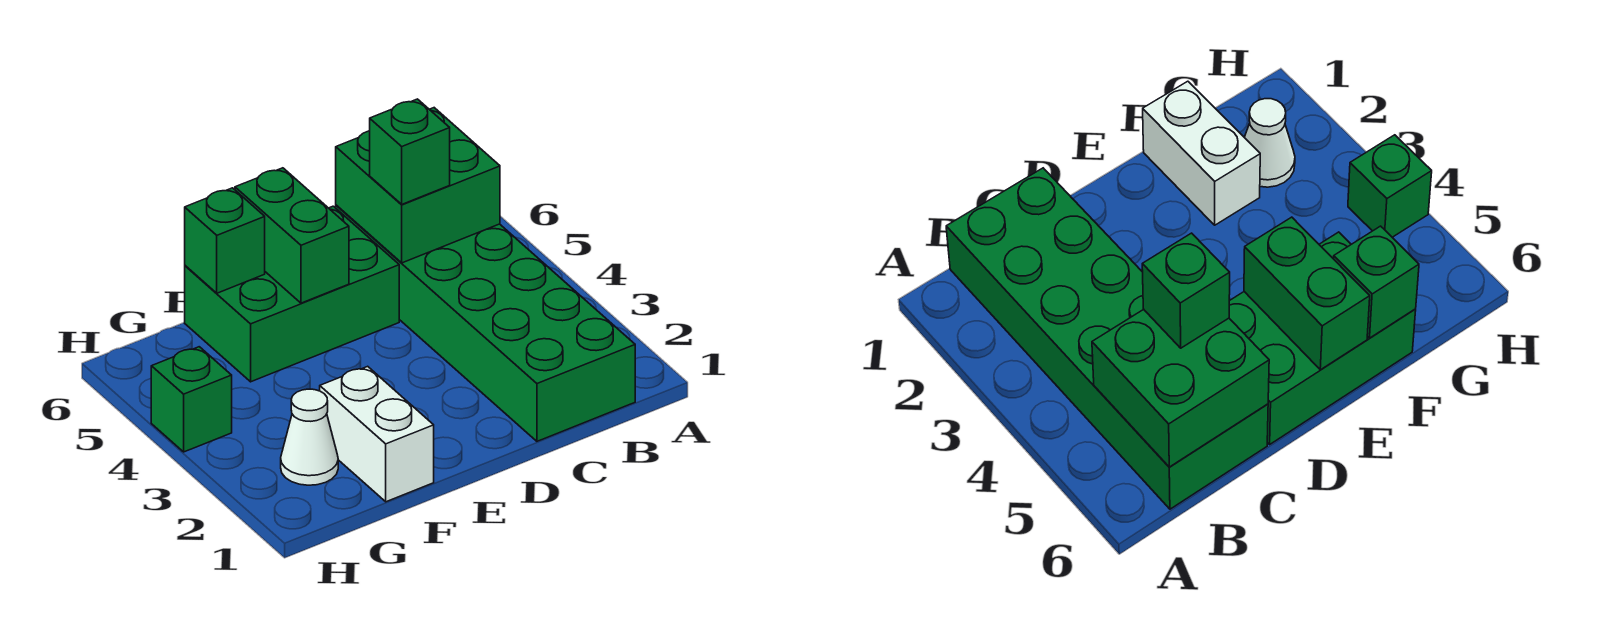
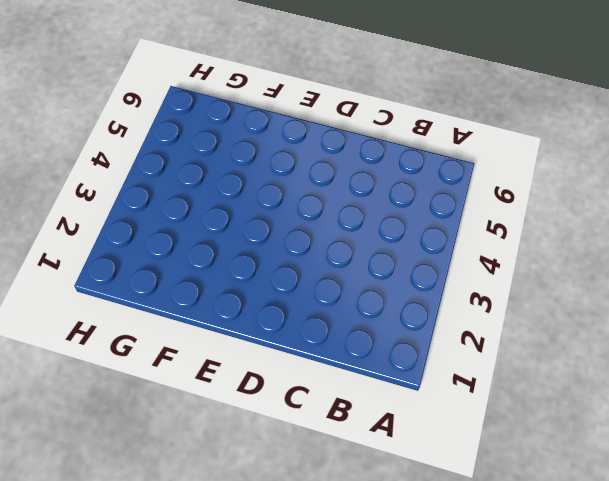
none -> green 2x6 brick [336,205,635,441]
none -> green 2x3 brick [185,206,399,382]

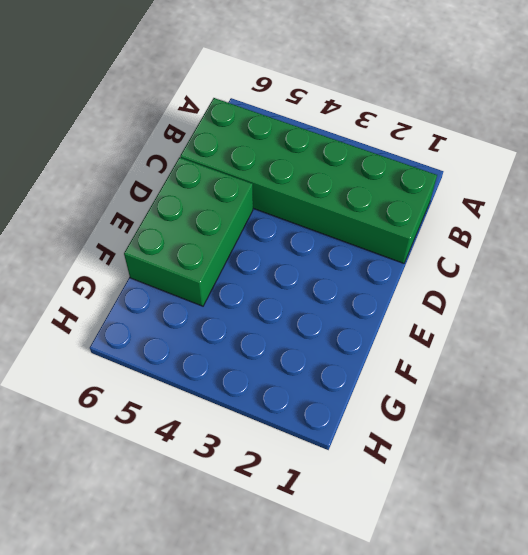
none -> white 1x2 brick [320,366,434,502]
none -> white 1x1 cone [281,389,338,485]

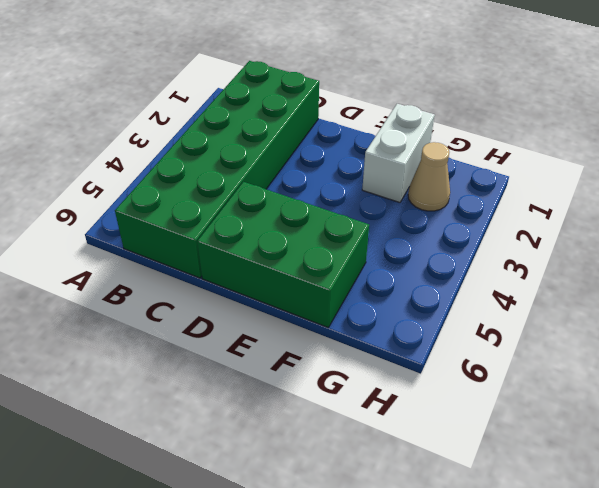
tan 1x1 cone [408,142,450,211] -> white 1x1 cone [281,389,338,485]
none -> green 1x1 brick [151,347,232,452]
none -> green 2x2 brick [336,108,500,263]

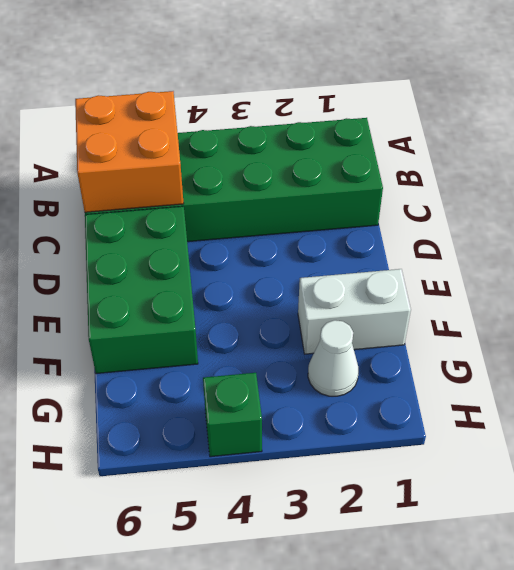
orange 2x2 brick [75,91,184,212] -> green 2x2 brick [336,108,500,263]
none -> green 1x2 brick [235,168,349,303]
none -> green 1x1 brick [185,188,265,293]

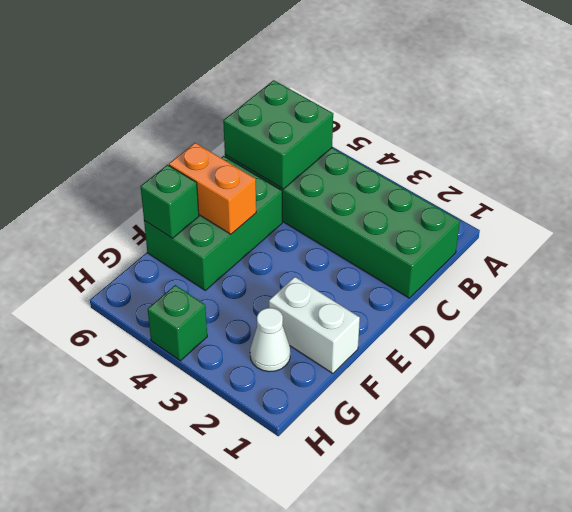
orange 1x2 brick [169,143,256,234] -> green 1x2 brick [235,168,349,303]
none -> green 1x1 brick [370,99,450,204]

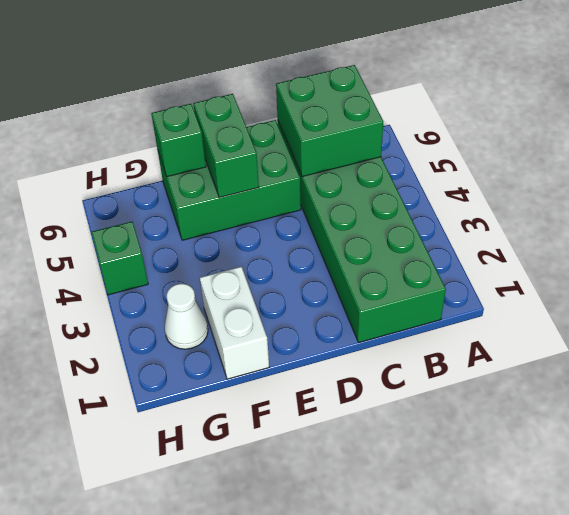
none -> green 1x1 brick [370,99,450,204]

